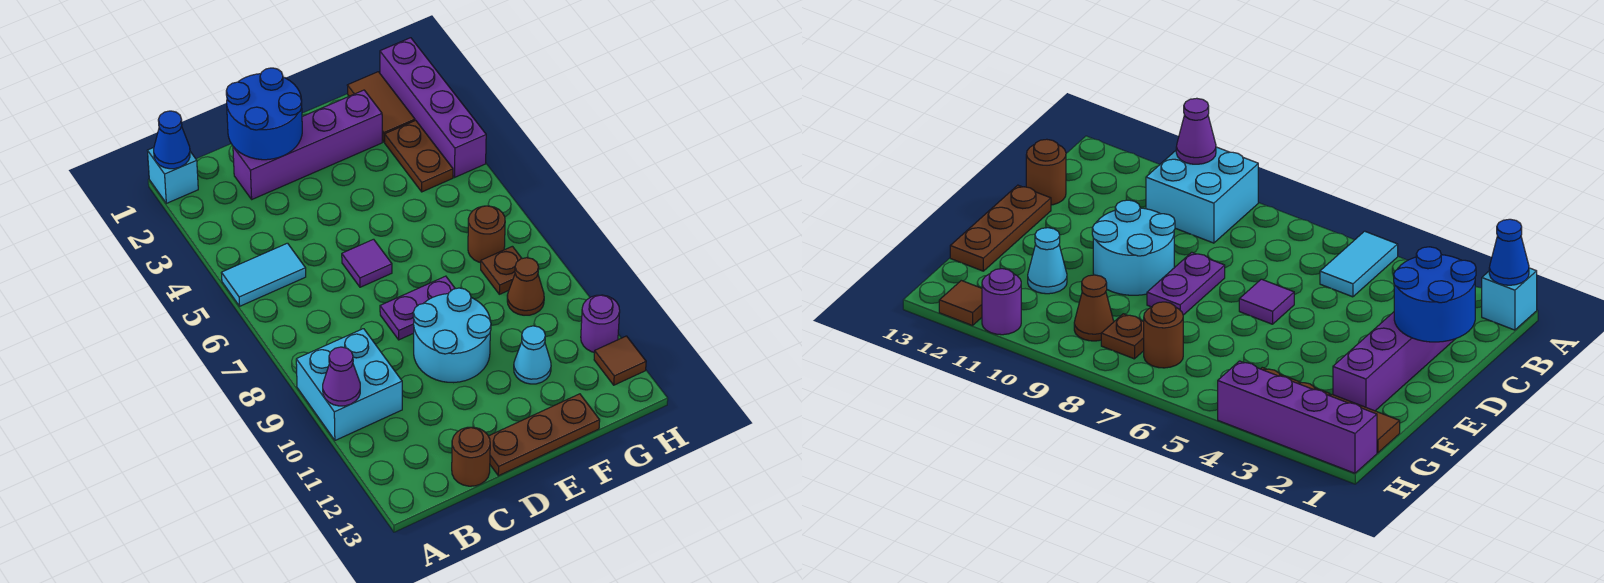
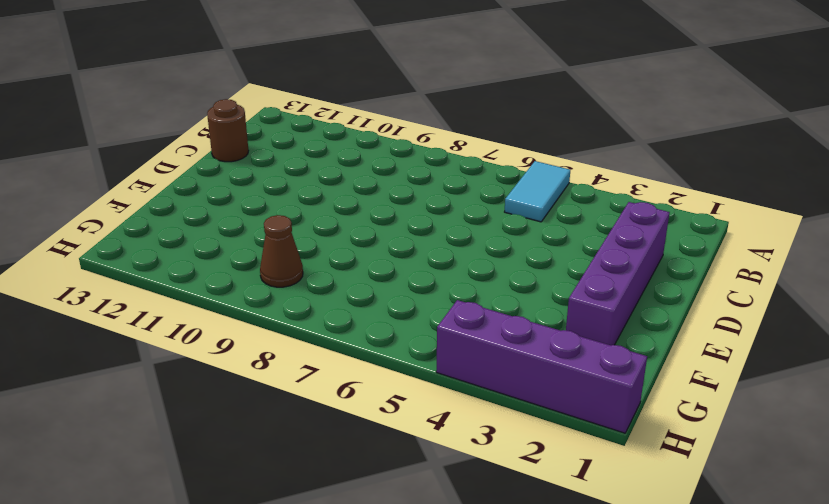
none -> cyan 1x1 brick [147,148,198,203]
none -> cyan 2x2 brick [296,329,402,440]
none -> purple 1x1 tile [342,239,392,287]

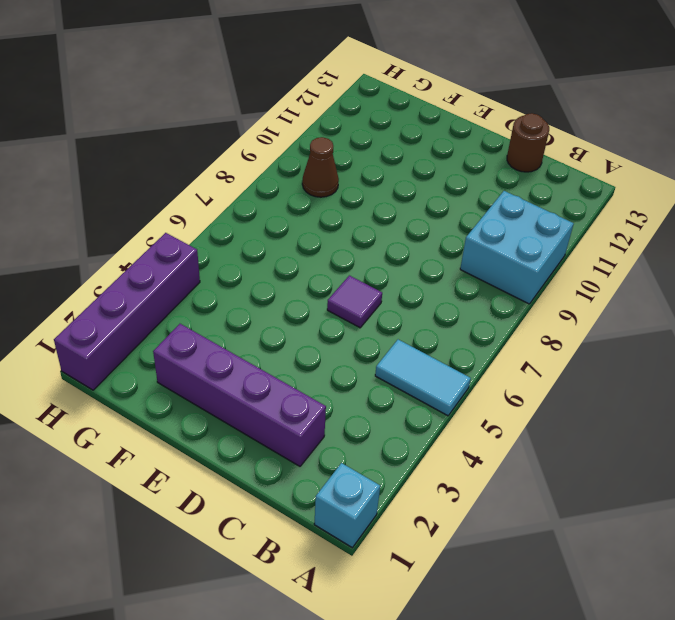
none -> purple 1x2 plate [380,276,455,340]
none -> cyan 2x2 round brick [413,288,491,383]
none -> brown 1x3 plate [489,394,600,476]

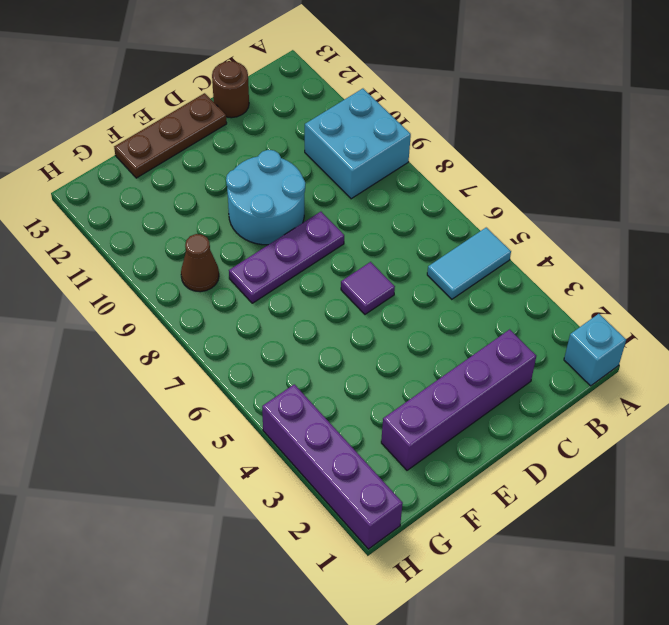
purple 1x3 plate [229,212,344,303] -> purple 1x2 plate [380,276,455,340]
none -> cyan 1x1 cone [514,326,551,384]
none -> brown 1x2 tile [347,72,415,142]
none -> brown 1x2 plate [385,120,453,192]

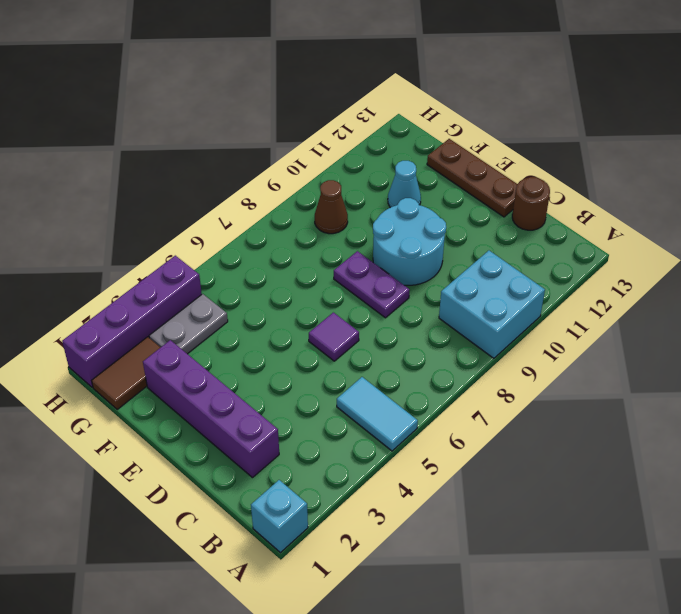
grey 1x2 plate [149,294,228,354] -> brown 1x2 plate [385,120,453,192]
none -> brown 1x1 round brick [468,206,505,263]
none -> brown 1x1 plate [481,246,522,294]
none -> purple 1x1 round brick [581,295,620,353]

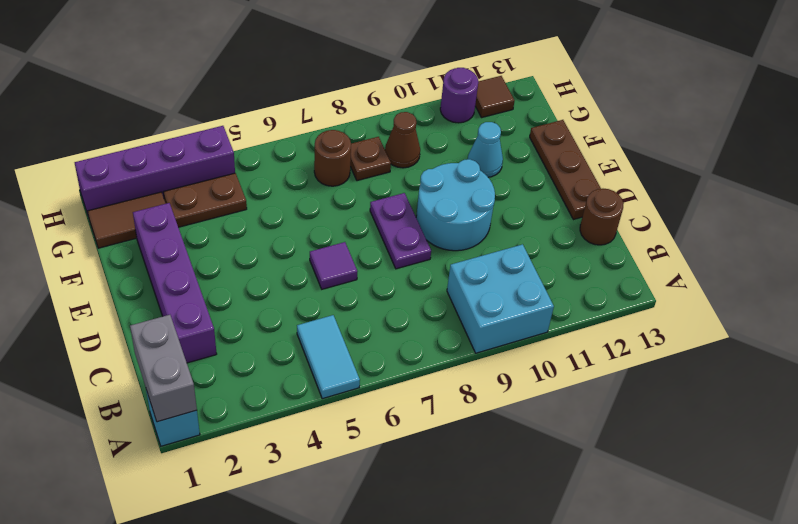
grey 1x2 brick [130,315,197,422] -> blue 1x1 cone [154,111,190,169]
none -> purple 1x1 cone [323,347,360,406]
none -> blue 2x2 round brick [226,68,302,160]

